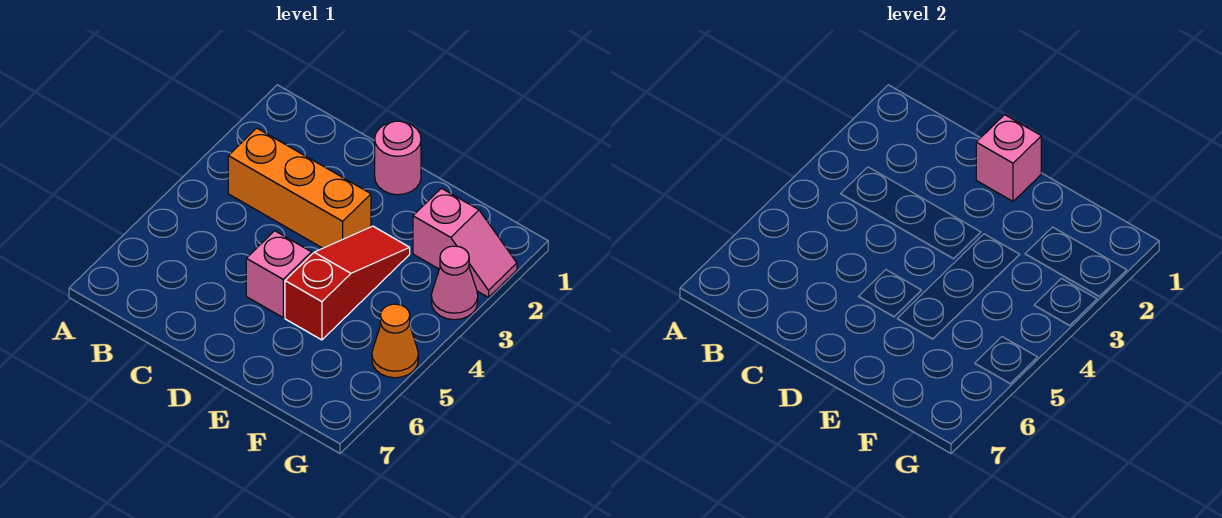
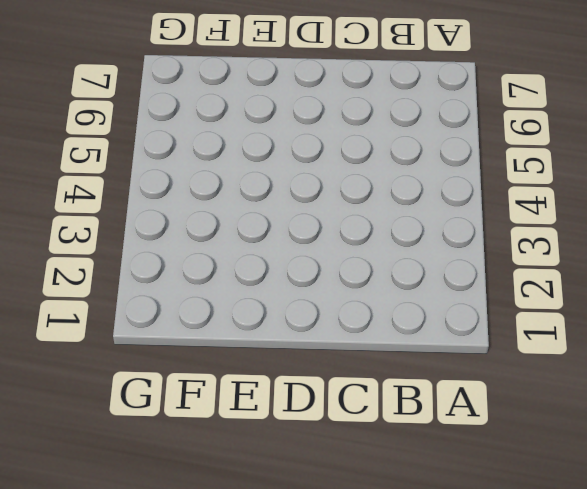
none -> orange 1x3 brick [228,128,371,248]
none -> pink 1x1 round brick [375,121,421,195]

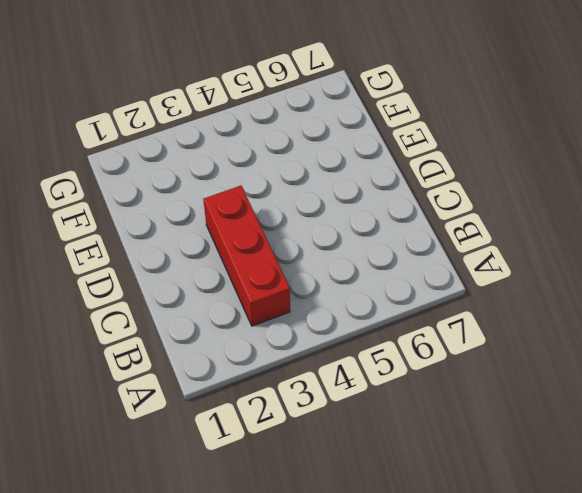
red 1x3 brick [203,186,290,326] -> orange 1x3 brick [228,128,371,248]
none -> pink 1x1 round brick [375,121,421,195]
none -> pink 1x1 brick [246,231,312,317]

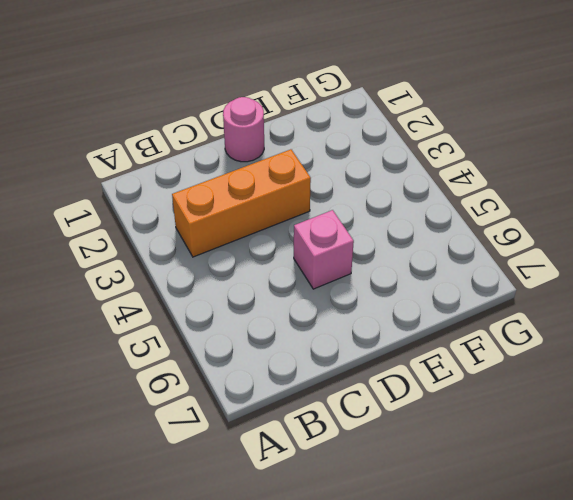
none -> red 1x3 slope [285,226,410,340]
none -> pink 1x2 slope [413,188,517,297]

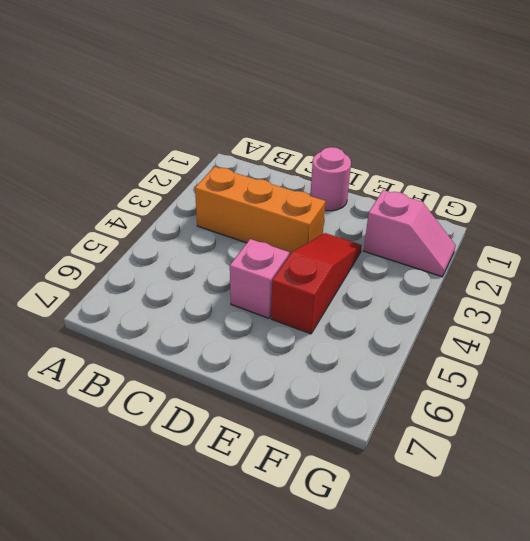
none -> pink 1x1 cone [431,246,478,320]
none -> orange 1x1 cone [372,304,418,378]

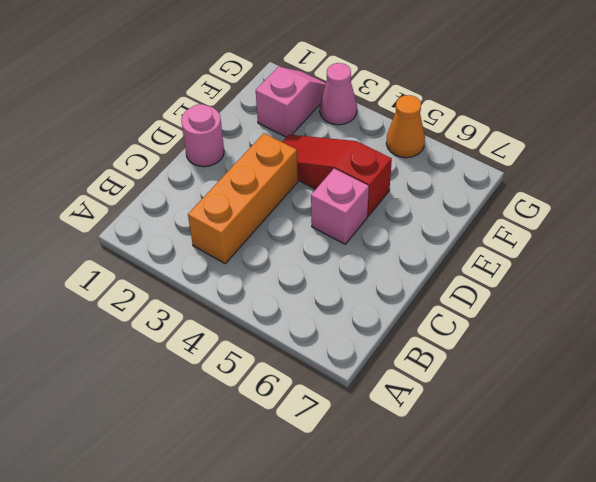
none -> pink 1x1 brick [976,115,1041,201]

